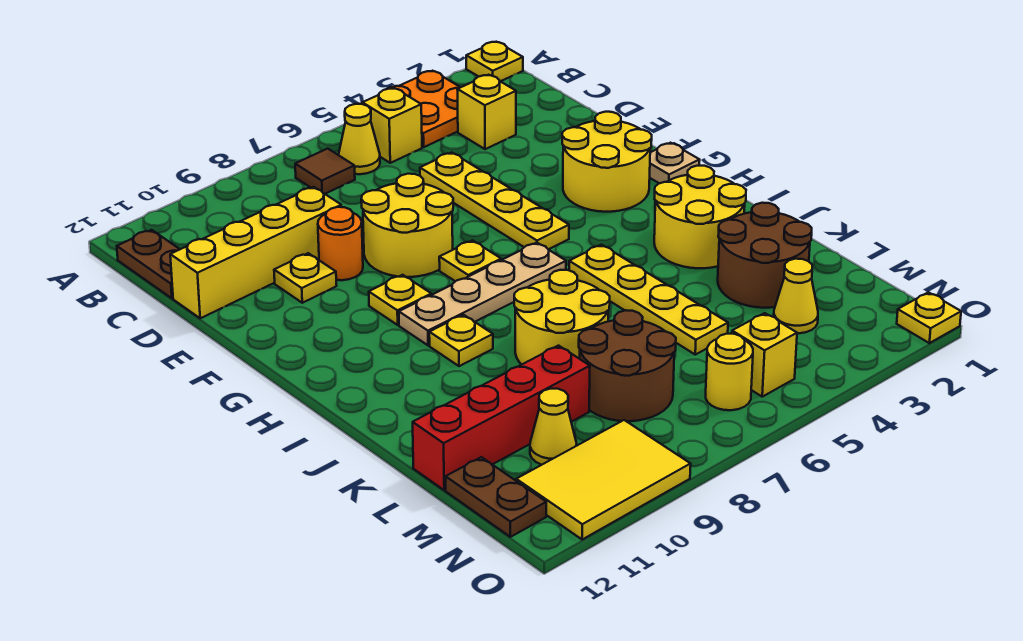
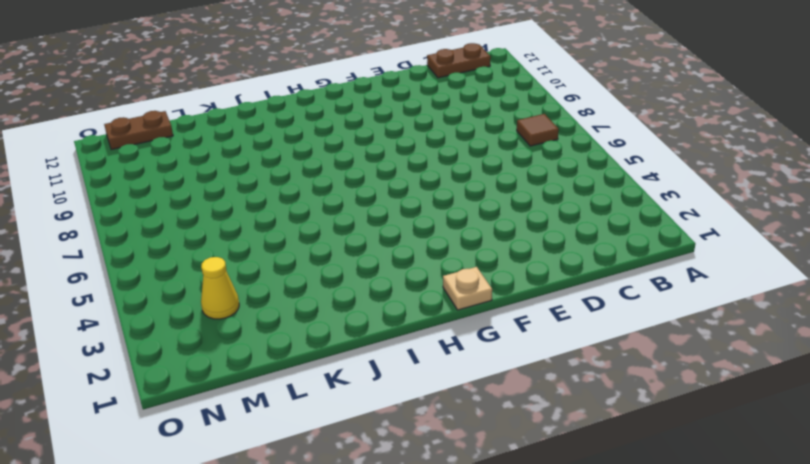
none -> yellow 1x1 plate [466,42,523,81]
none -> orange 2x2 plate [388,71,460,147]
none -> yellow 1x1 brick [362,88,422,163]
none -> yellow 1x1 cone [339,104,380,174]

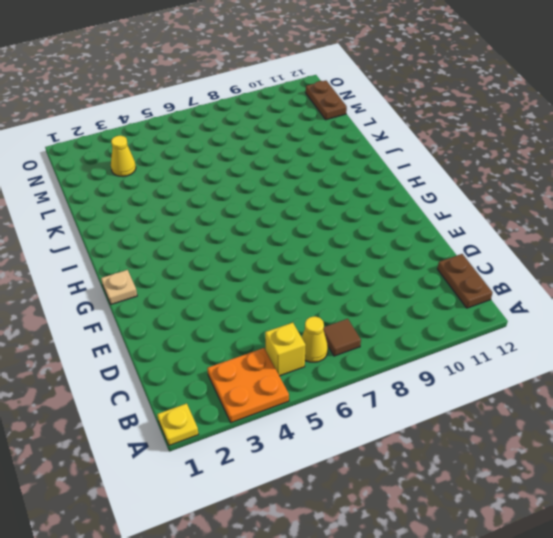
none -> yellow 1x1 brick [457,75,516,149]
none -> yellow 1x4 plate [420,153,569,249]
none -> yellow 1x4 brick [170,187,341,318]
none -> yellow 2x2 round brick [361,174,453,277]

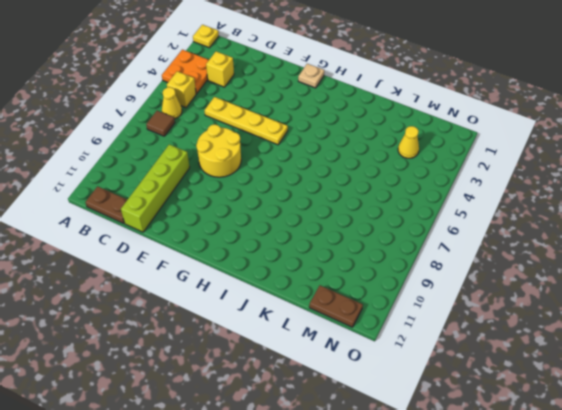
lime 1x4 brick [121,144,190,232] -> yellow 1x4 brick [170,187,341,318]
none -> orange 1x1 round brick [318,207,363,280]
none -> yellow 1x1 plate [274,253,337,303]
none -> yellow 2x2 round brick [562,112,652,212]
none -> yellow 1x1 plate [439,240,501,281]

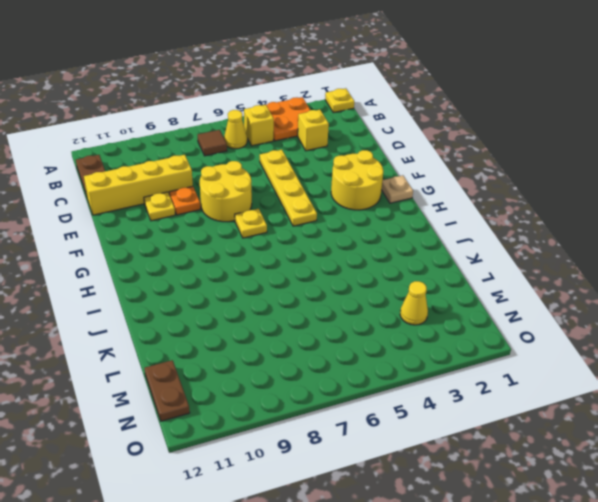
orange 1x1 plate [169,186,200,215] -> orange 1x1 round brick [318,207,363,280]
none -> yellow 1x1 plate [369,275,431,325]
none -> tan 1x4 plate [399,243,566,346]
none -> yellow 2x2 round brick [654,166,746,268]
none -> yellow 1x4 plate [569,245,728,355]

